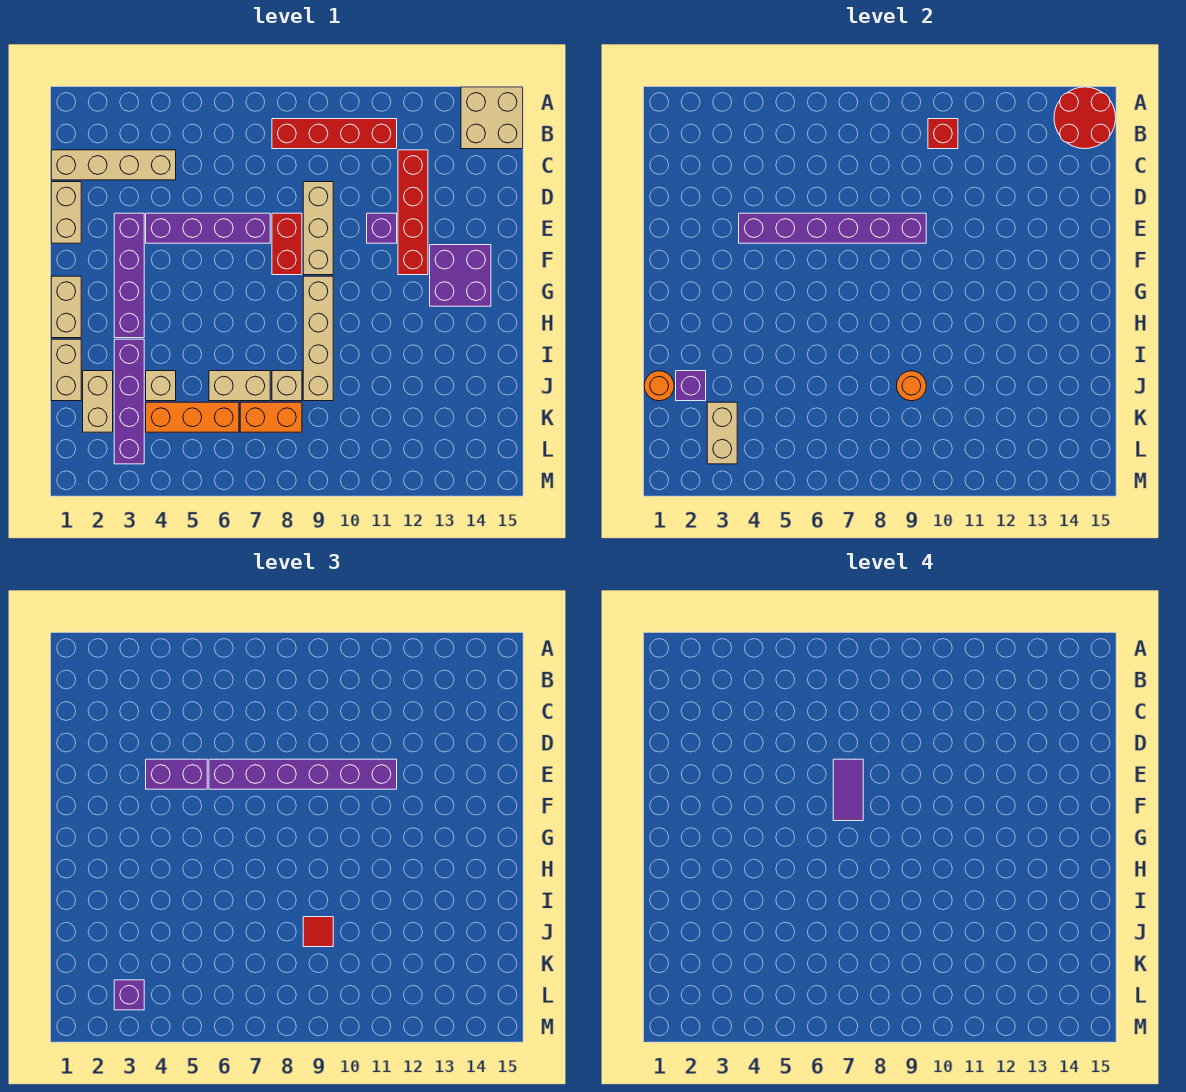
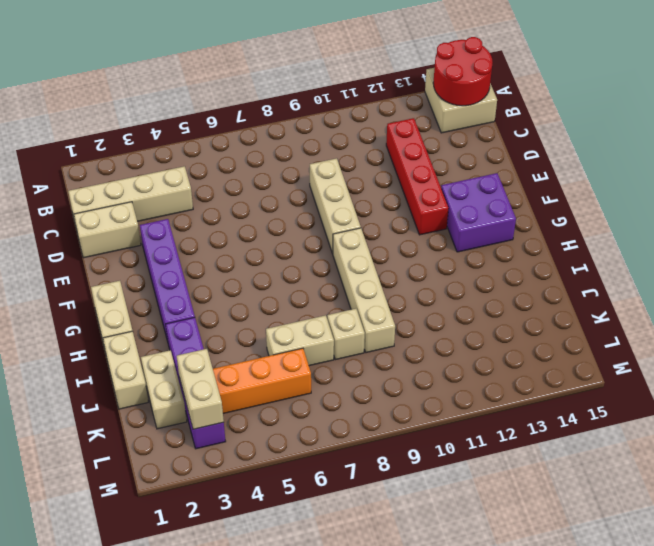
tan 1x2 brick [74,202,141,258] -> tan 1x2 brick turned to [51,182,81,243]
none -> red 1x4 brick [272,119,397,149]
none -> purple 1x4 brick [146,213,270,243]
none -> red 1x2 brick [272,213,302,275]
none -> purple 1x1 brick [367,213,397,243]

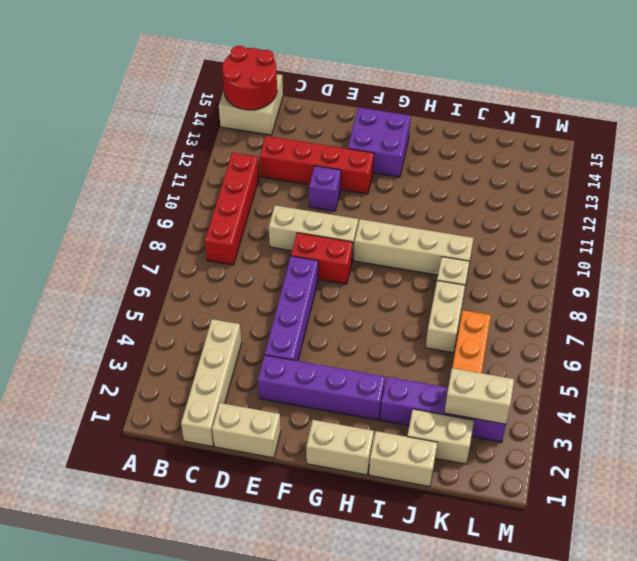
none -> tan 1x1 brick [146,371,176,401]
none -> orange 1x2 brick [240,402,302,432]
none -> red 1x1 brick [928,119,958,149]
none -> purple 1x6 brick [739,213,926,243]

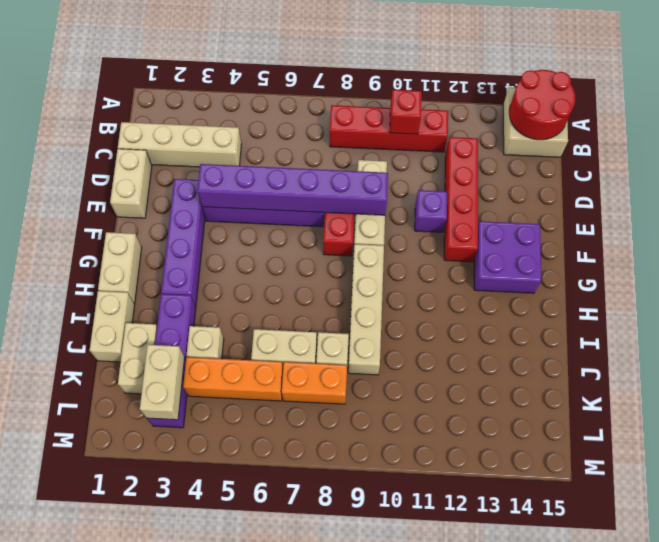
none -> orange 1x1 round brick [644,371,674,401]
none -> purple 1x1 brick [676,371,706,401]
none -> orange 1x1 round brick [897,371,926,401]
none -> purple 1x2 brick [146,759,207,789]

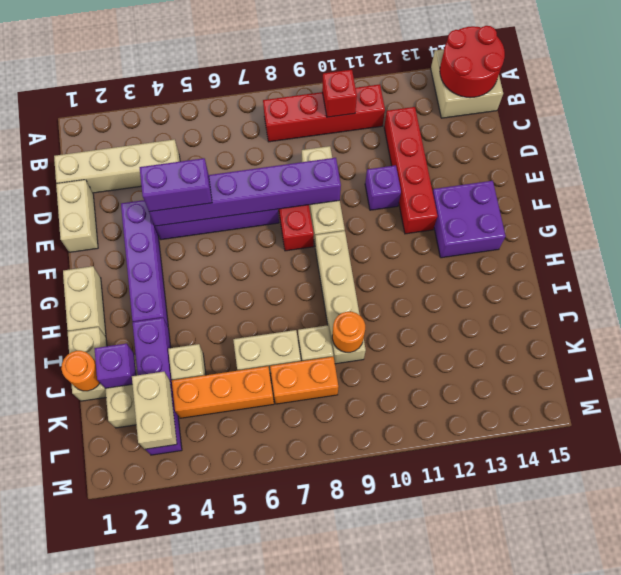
none -> purple 1x6 brick [209,759,397,789]
none -> red 1x1 tile [303,917,333,947]
none -> purple 1x1 brick [114,980,144,1010]
none -> purple 1x2 tile [833,759,863,821]

